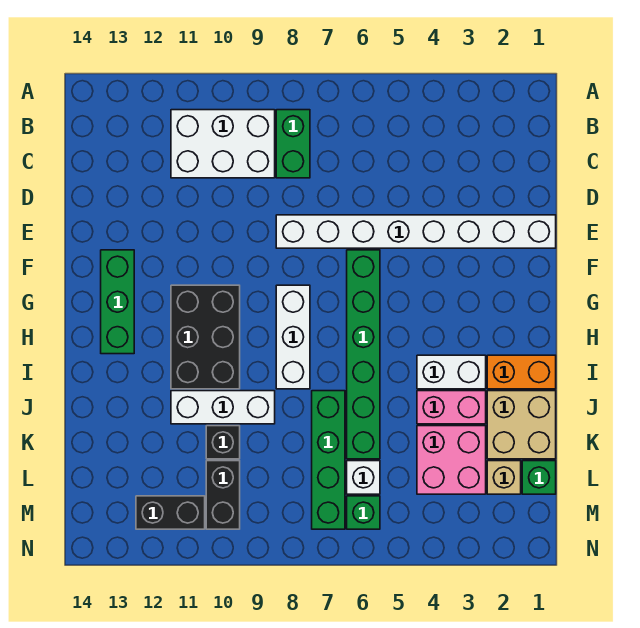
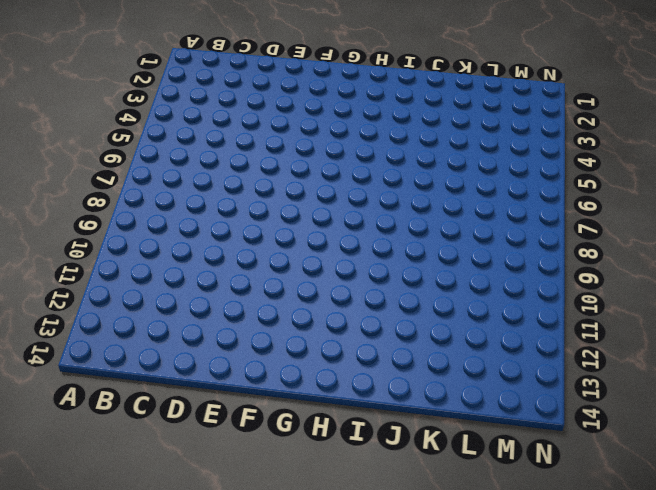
none -> green 1x2 brick [276,110,310,178]
none -> white 2x3 brick [171,110,275,178]
none -> white 1x8 brick [276,215,556,248]

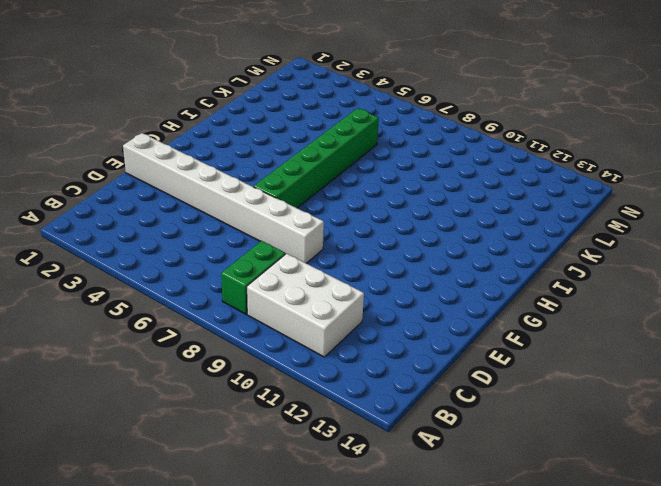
none -> green 1x3 brick [101,250,134,354]
none -> white 1x3 brick [276,285,310,389]
none -> black 2x3 brick [171,285,240,389]

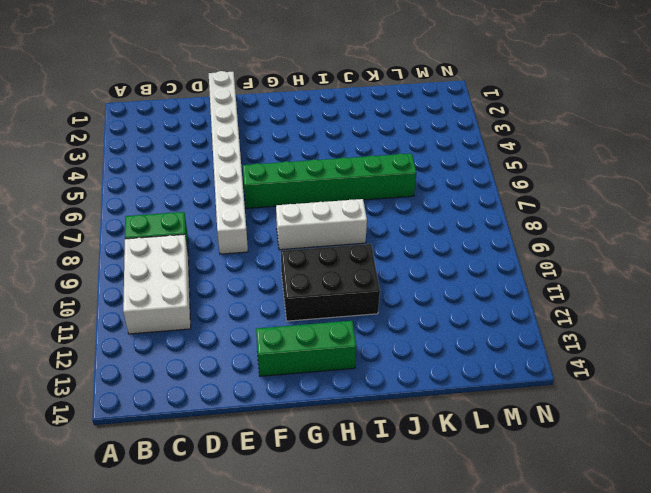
none -> orange 1x2 brick [487,355,556,389]
none -> white 1x2 brick [417,355,486,389]
none -> tan 2x2 brick [487,391,556,459]

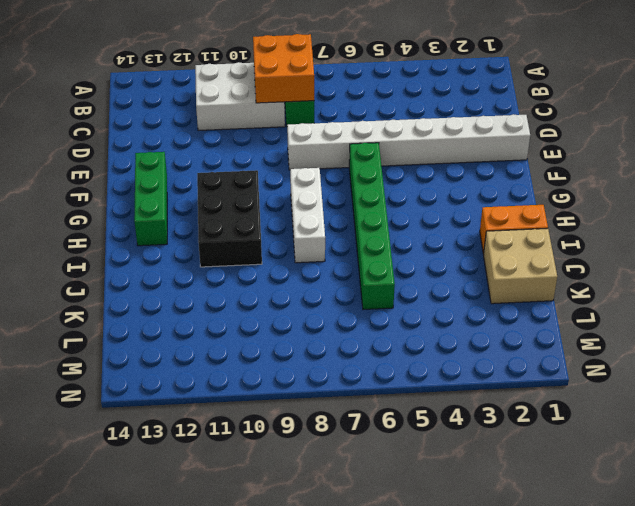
orange 2x2 brick [253,34,314,103] -> none
none -> white 1x2 brick [417,355,486,389]
none -> pink 1x2 brick [417,391,486,424]
none -> green 1x4 brick [312,391,345,529]

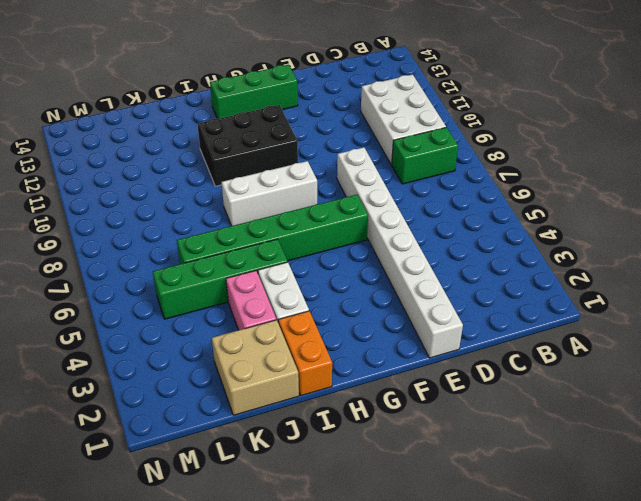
green 1x4 brick [153,239,288,319] -> green 1x4 brick moved to [312,391,345,529]
none -> white 1x3 brick [171,391,275,424]
none -> pink 2x2 brick [417,426,486,494]
none -> black 1x1 brick [206,426,240,459]

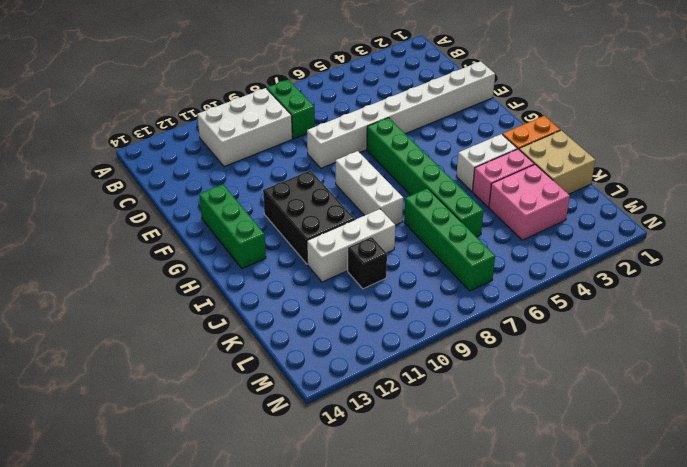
none -> green 1x1 brick [522,461,556,494]
none -> tan 1x1 brick [487,461,521,494]
none -> white 1x1 brick [347,461,380,494]

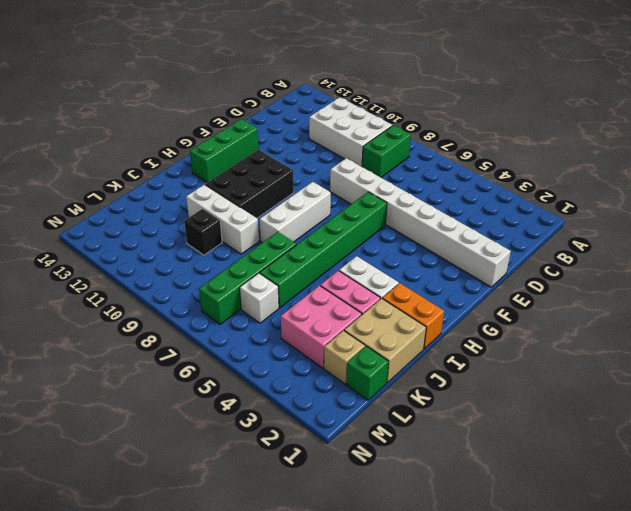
none -> black 1x2 brick [206,461,240,529]
none -> green 1x1 brick [347,496,380,529]
none -> black 1x2 brick [136,496,205,529]

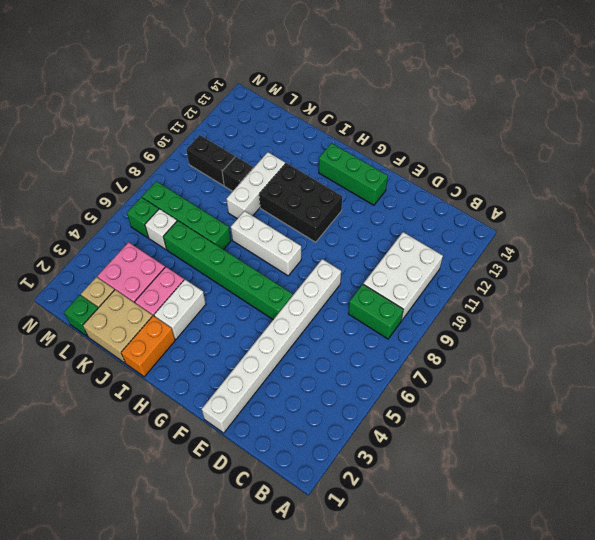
none -> black 1x2 brick [136,496,205,529]

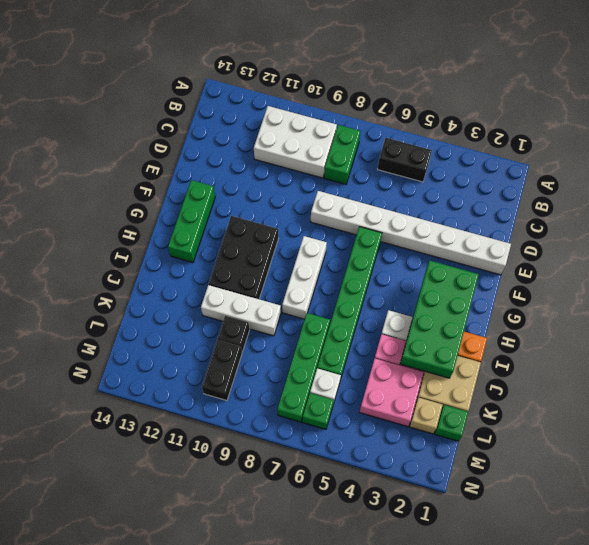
black 1x2 brick [378,138,432,182] -> black 1x2 brick moved to [136,496,205,529]
green 2x4 brick [400,260,479,378] -> none

